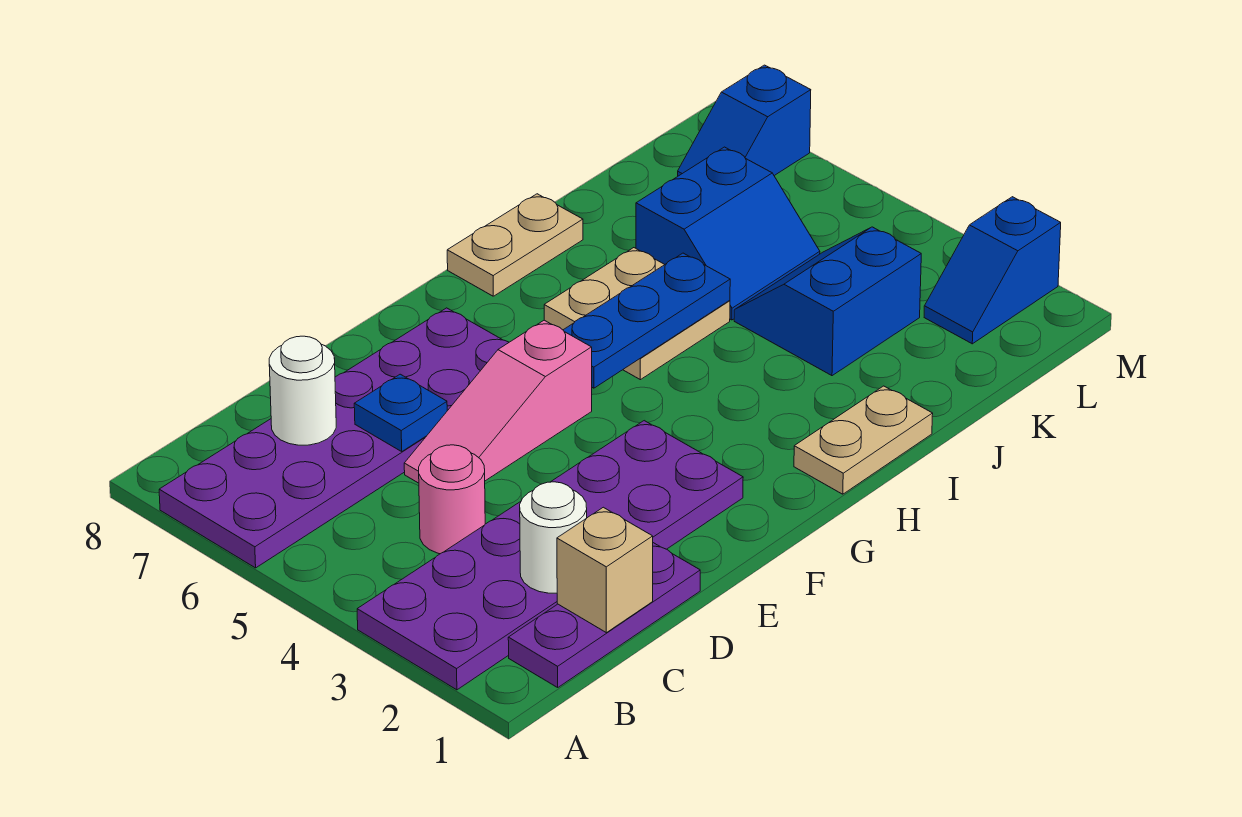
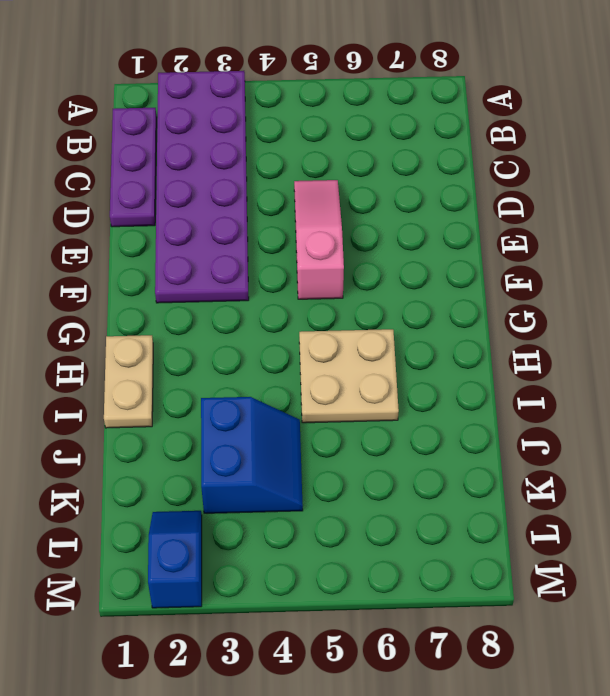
none -> purple 2x6 plate [159,308,509,568]
none -> pink 1x1 round brick [419,445,485,554]
none -> tan 1x2 plate [447,194,583,296]

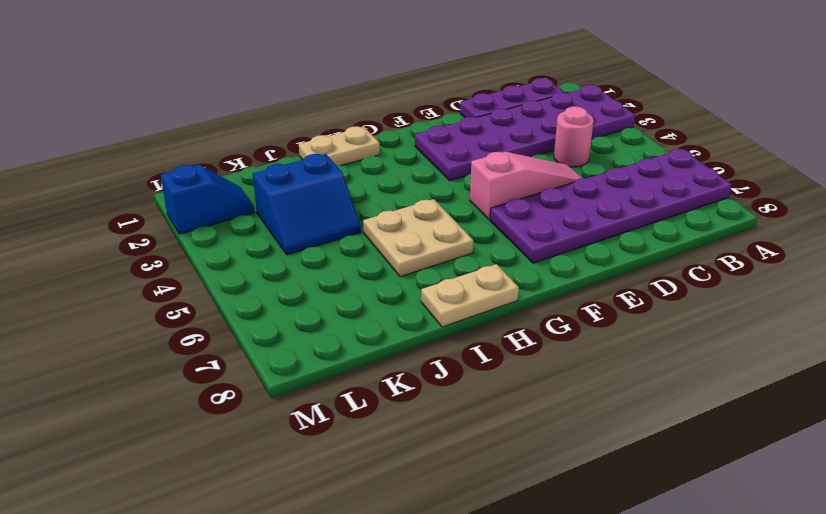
none -> blue 2x2 slope [636,147,820,320]
none -> blue 1x2 slope [678,65,811,176]
none -> tan 1x1 brick [557,507,653,633]

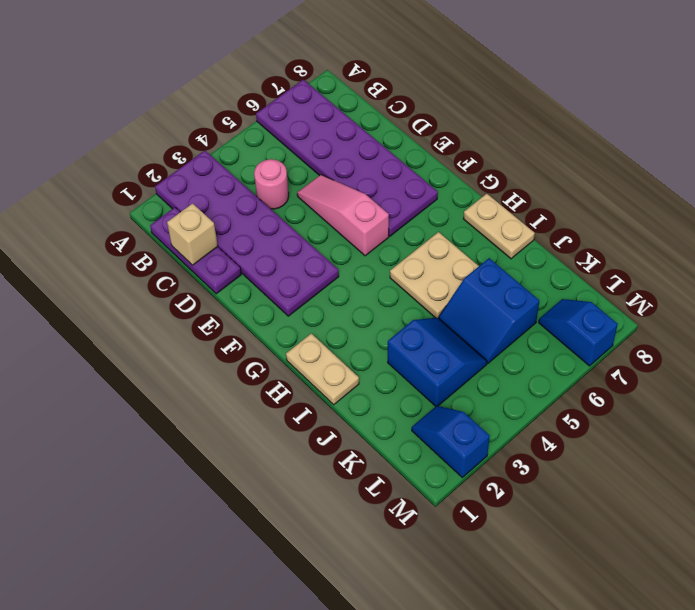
none -> white 1x1 round brick [520,482,587,593]
none -> white 1x1 round brick [269,336,336,445]
none -> blue 1x1 plate [354,374,447,451]

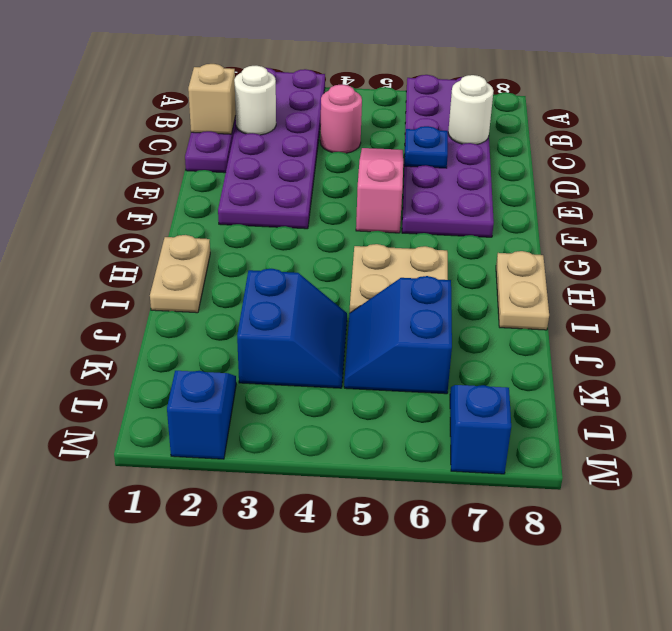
none -> blue 1x3 plate [563,253,730,388]

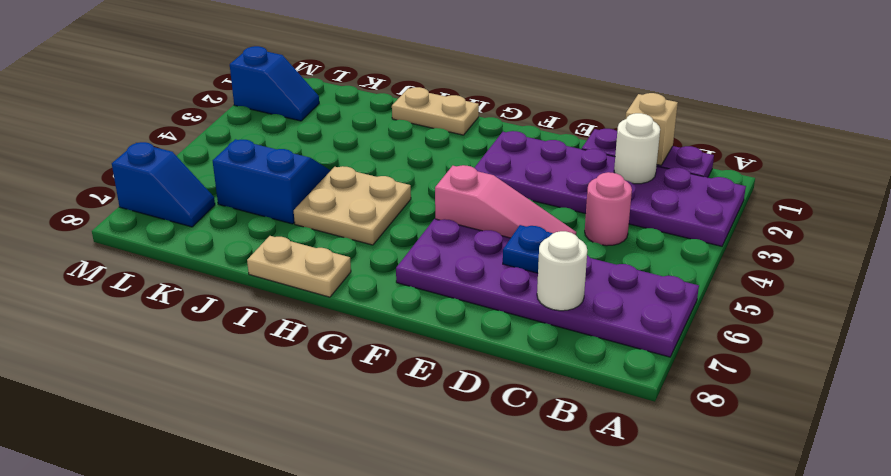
none -> blue 2x2 slope [734,227,921,376]
none -> blue 1x3 plate [563,253,730,388]

